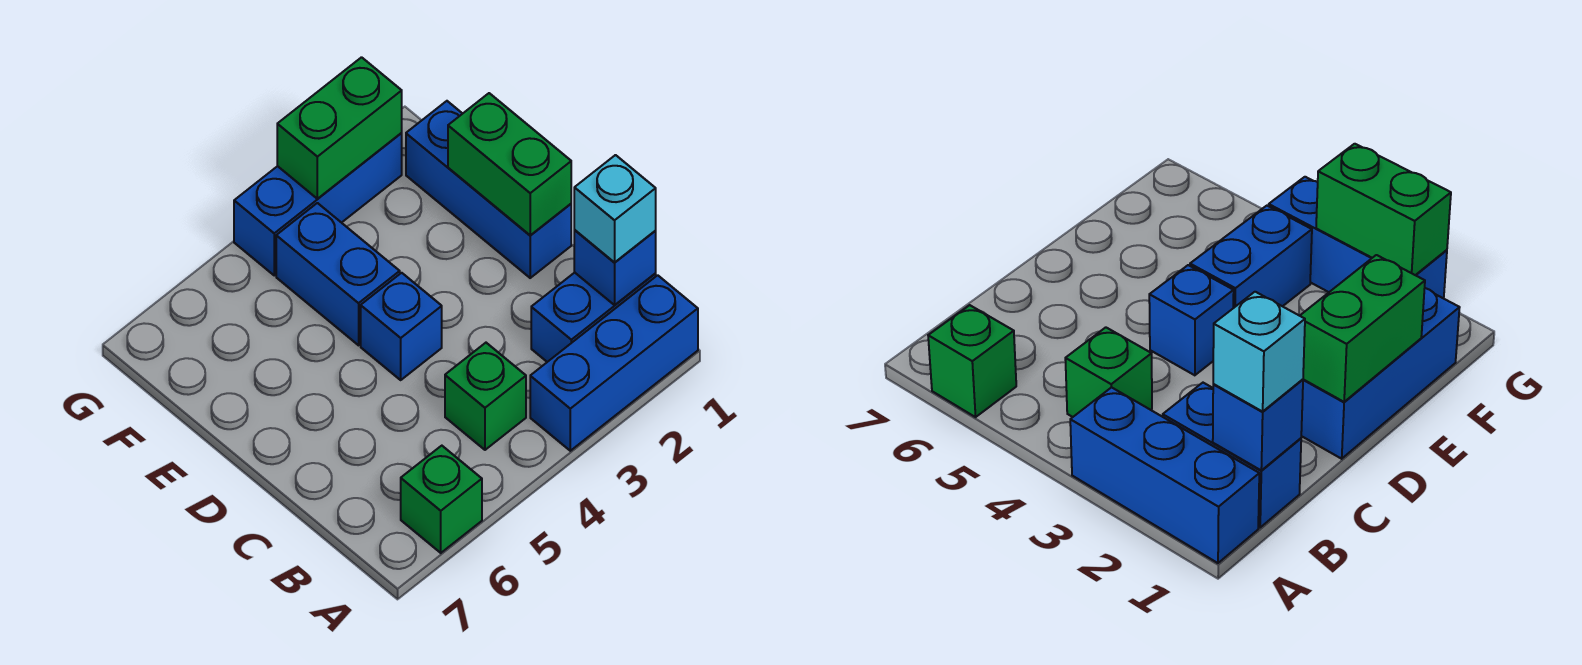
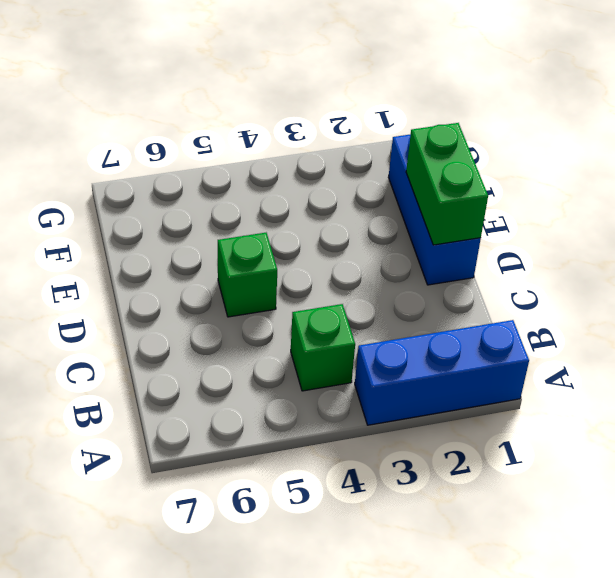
green 1x1 brick [218,233,277,317] -> green 1x1 brick moved to [401,446,482,553]
none -> blue 1x2 brick [531,272,656,362]
none -> blue 1x1 brick [361,273,442,380]
none -> blue 1x2 brick [276,203,400,345]

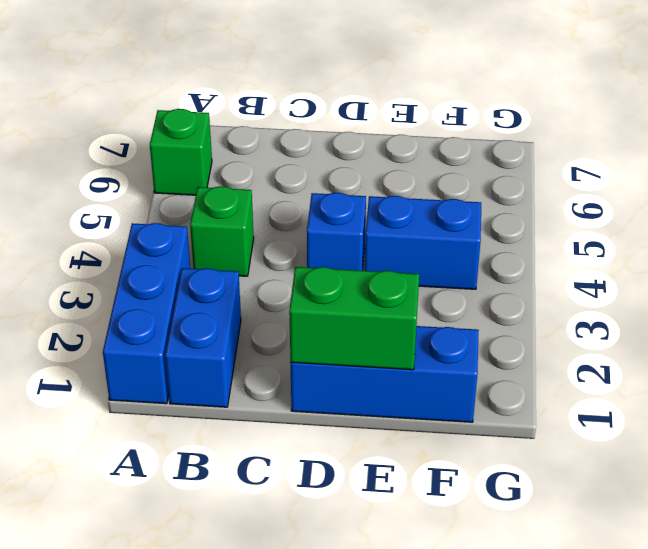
none -> blue 1x3 brick [234,133,402,275]
none -> blue 1x1 brick [574,230,656,305]
none -> green 1x2 brick [277,57,402,199]

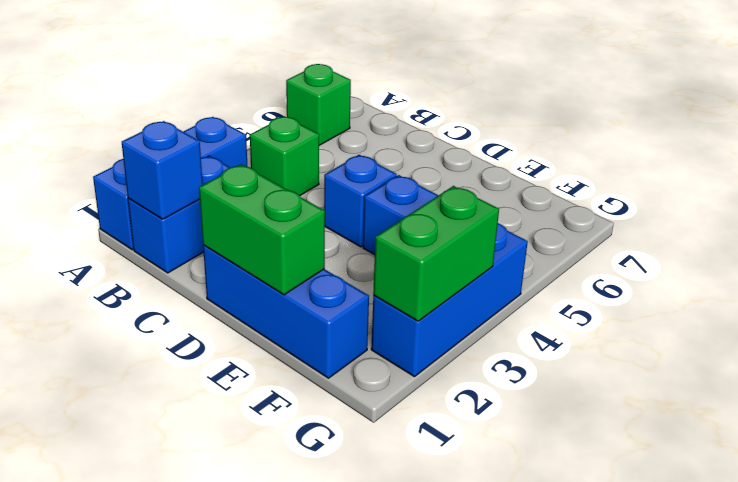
none -> cyan 1x1 brick [574,155,656,263]

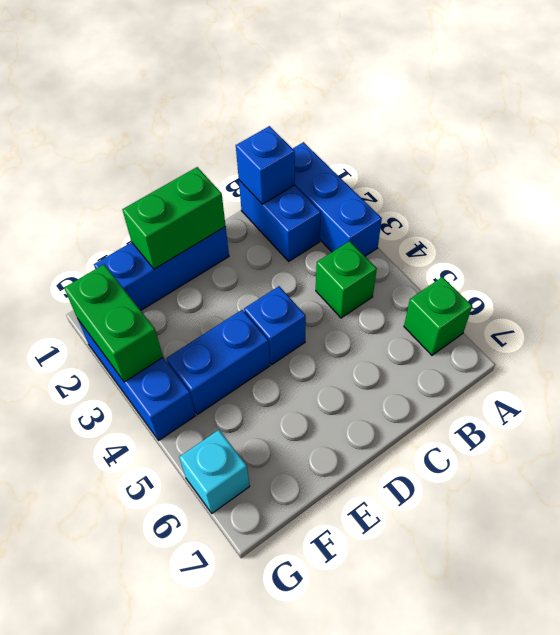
cyan 1x1 brick [179,430,250,513] -> cyan 1x1 brick moved to [574,155,656,263]

